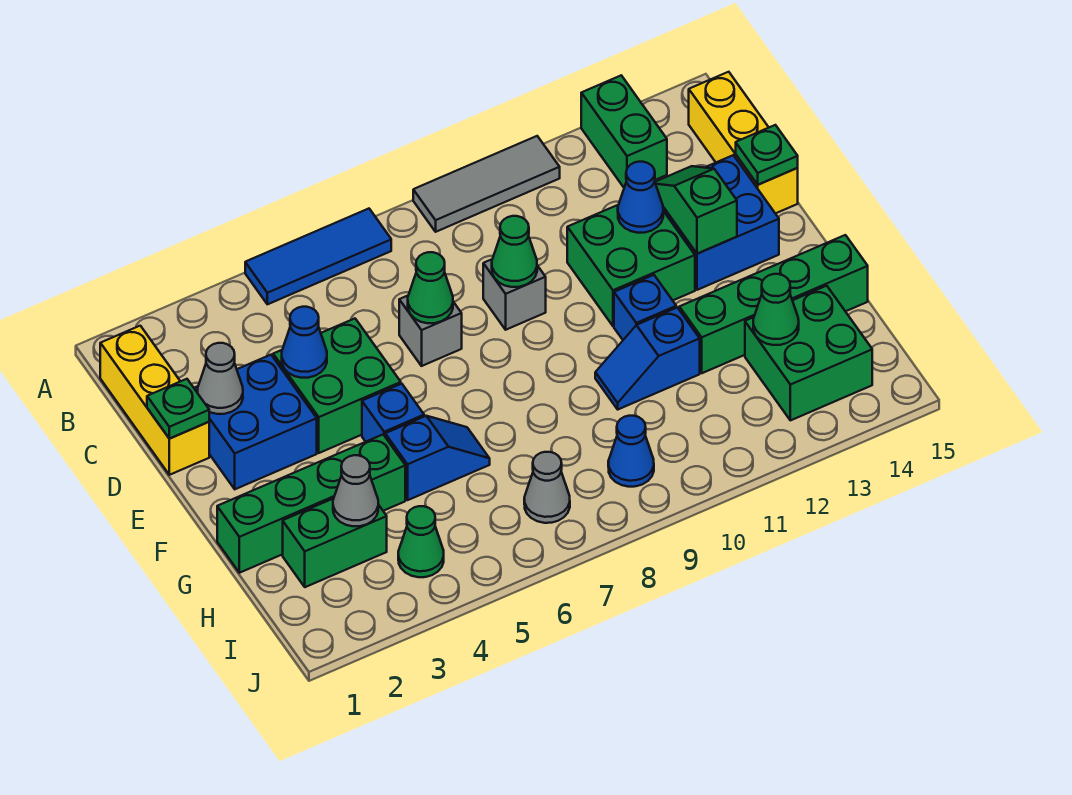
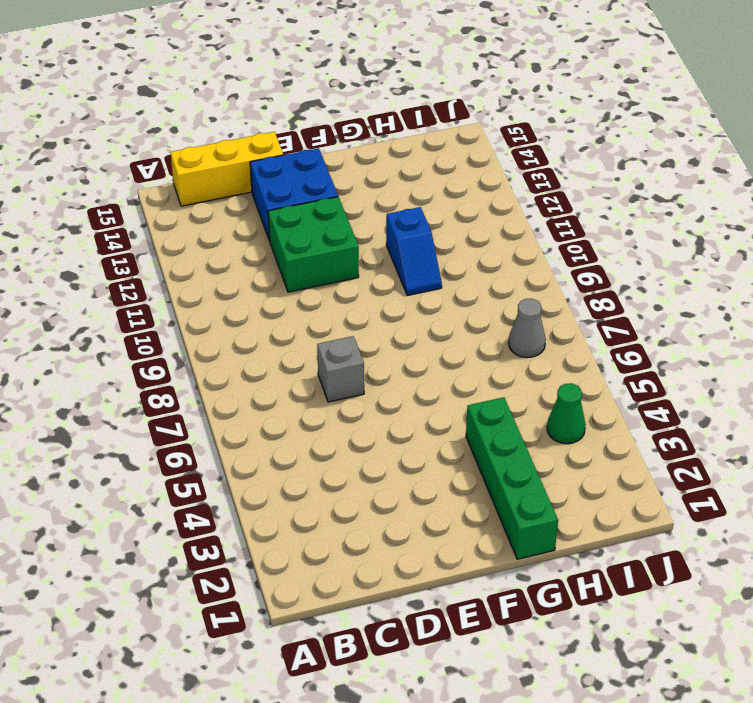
none -> blue 1x3 tile [245,209,391,304]
none -> grey 1x3 tile [413,136,560,232]
none -> green 1x2 brick [581,75,667,187]
none -> yellow 1x3 brick [100,326,209,475]

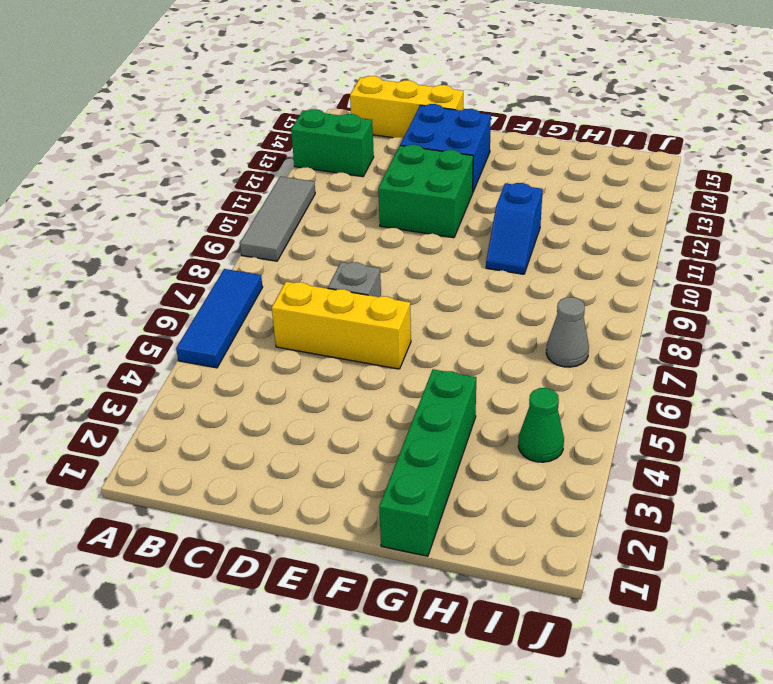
yellow 1x3 brick [272,282,411,369] -> yellow 1x3 brick moved to [100,326,209,475]
none -> blue 2x2 brick [194,355,317,489]
none -> green 2x2 brick [273,319,401,453]
none -> grey 1x1 brick [483,259,546,330]
none -> blue 1x1 brick [362,384,424,442]

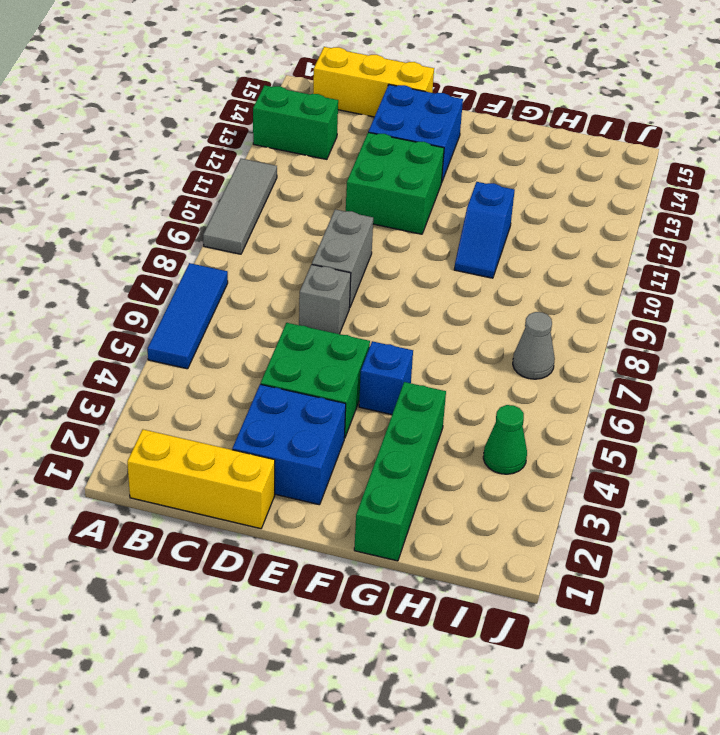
grey 1x2 brick [312,210,373,308] -> grey 1x1 brick [483,259,546,330]
none -> blue 1x1 brick [614,275,676,340]
none -> blue 1x2 slope [385,416,490,500]
none -> green 1x4 brick [679,235,868,373]
none -> green 1x2 brick [283,498,387,587]

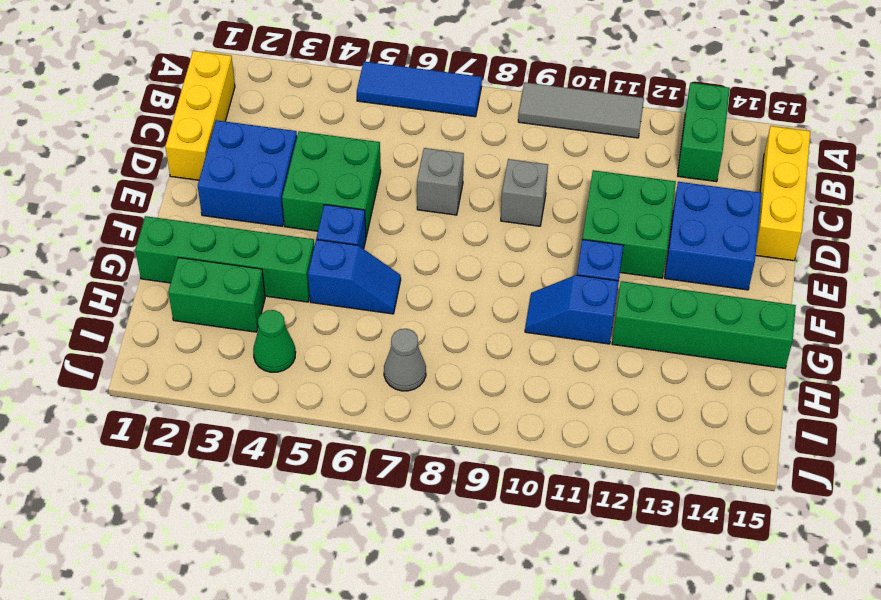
none -> green 2x2 brick [745,286,872,420]
none -> blue 1x1 cone [608,416,654,487]
none -> green 1x1 plate [147,379,209,439]
none -> grey 1x1 cone [198,343,243,414]

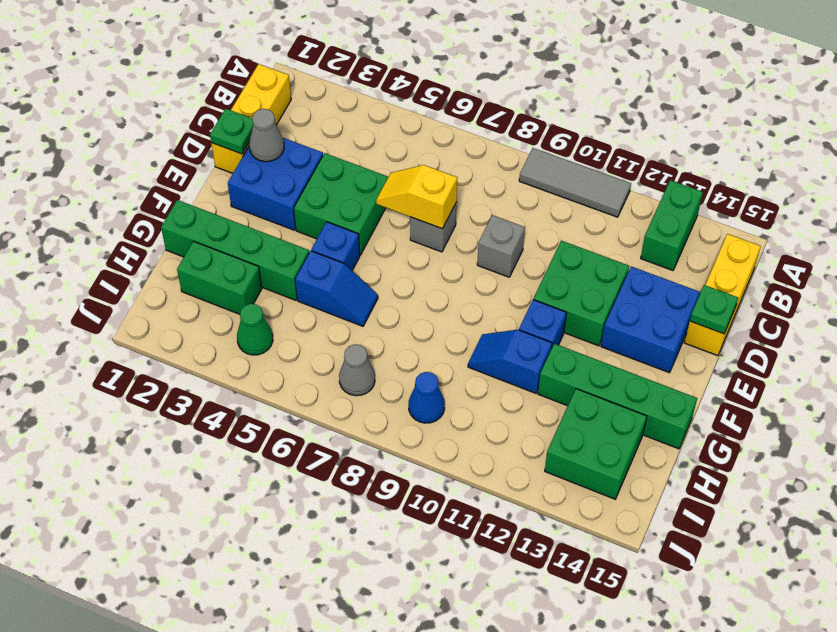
yellow 1x2 slope [376,165,457,229] -> green 1x1 cone [408,252,453,323]
none -> blue 1x3 tile [245,209,391,304]
none -> blue 1x1 cone [282,307,327,378]
none -> green 1x1 cone [492,216,537,287]
none -> blue 1x1 cone [618,162,663,233]

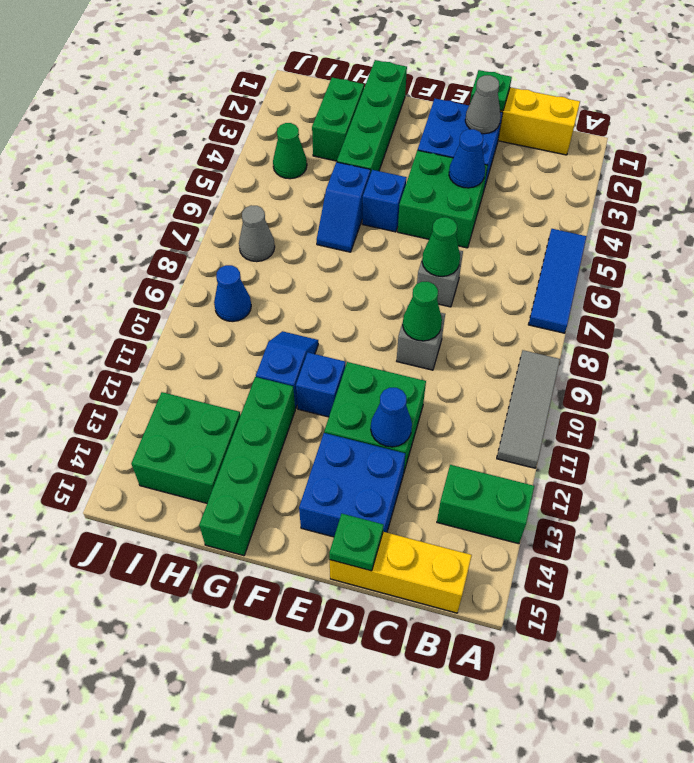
none -> green 1x2 slope [655,166,737,254]
none -> grey 1x1 cone [333,455,378,526]
none -> green 1x1 cone [753,274,799,345]

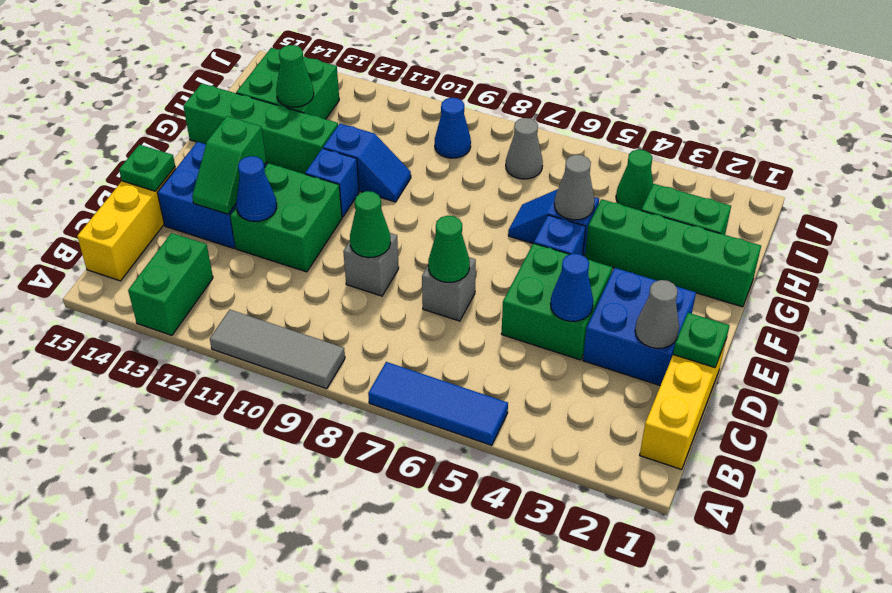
grey 1x1 cone [554,155,595,220] -> grey 1x1 cone moved to [333,455,378,526]

